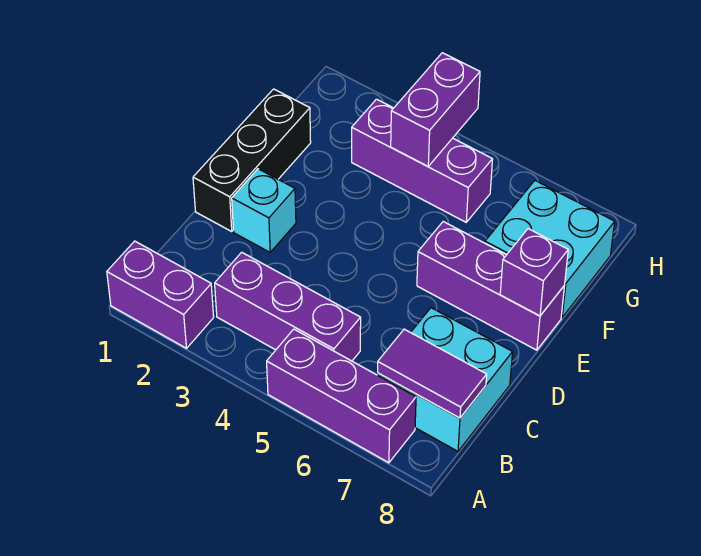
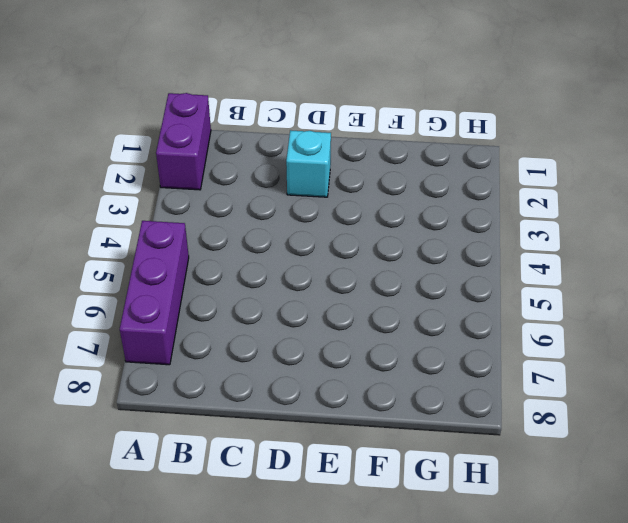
none -> purple 1x3 brick [215,252,361,361]
none -> cyan 2x2 brick [378,308,513,451]
none -> black 1x3 brick [193,89,311,231]

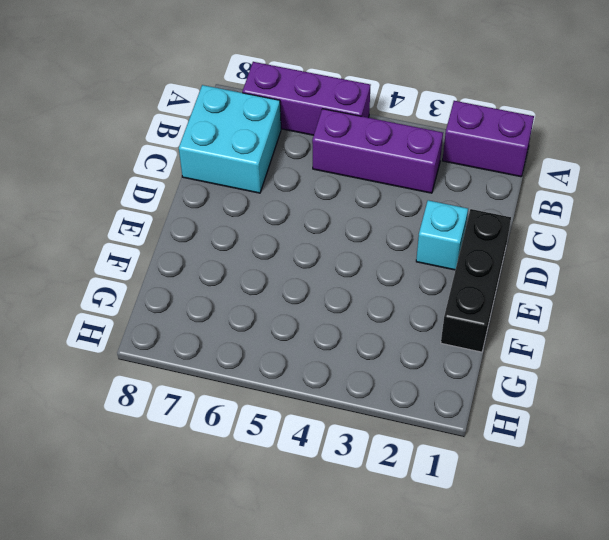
none -> purple 1x3 brick [417,222,565,350]
none -> cyan 2x2 brick [485,181,615,317]
none -> purple 1x3 brick [352,99,492,222]

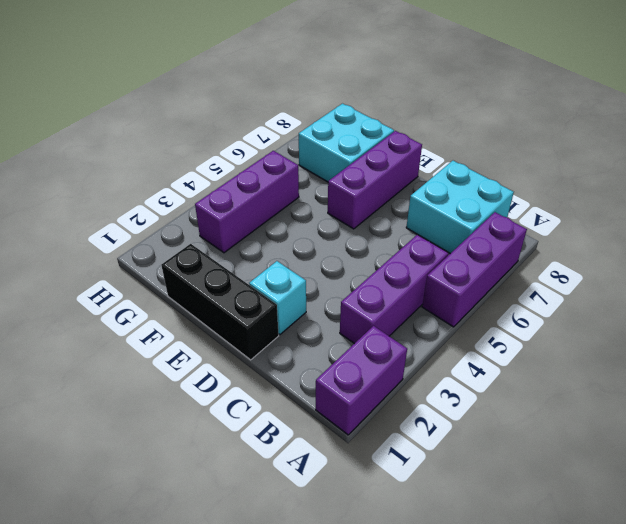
none -> purple 1x2 tile [378,329,487,418]
none -> purple 1x1 brick [500,229,568,316]
none -> purple 1x2 brick [391,53,480,166]

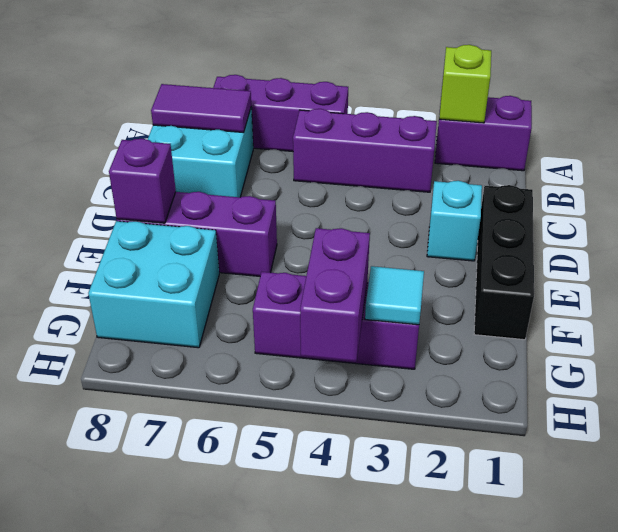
lime 1x1 brick [439,45,491,123] -> none
cyan 1x1 tile [365,266,424,325] -> none

